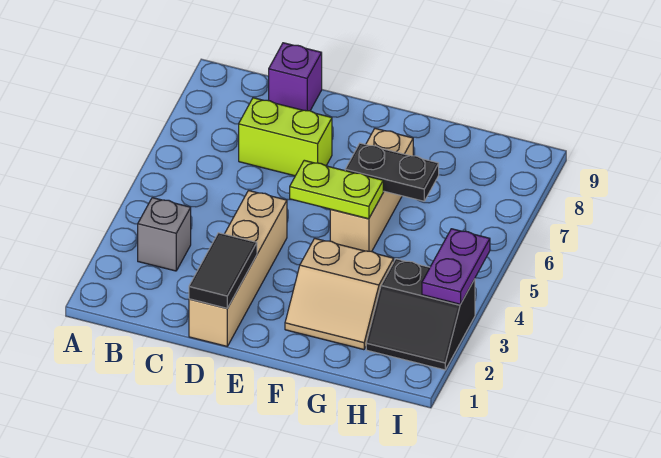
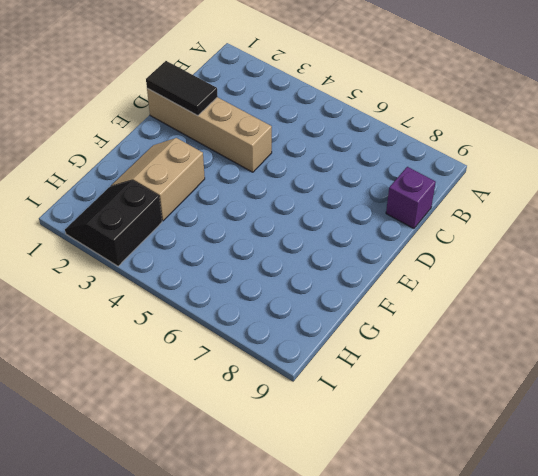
none -> grey 1x1 brick [138,198,191,271]
none -> lime 1x2 brick [239,98,332,176]

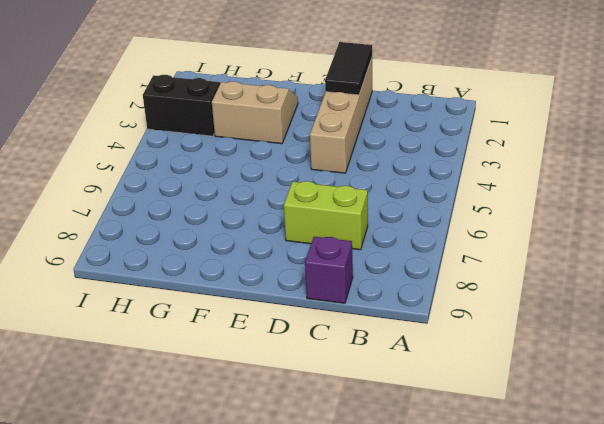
none -> grey 1x1 brick [138,198,191,271]
none -> tan 1x3 brick [330,128,413,251]

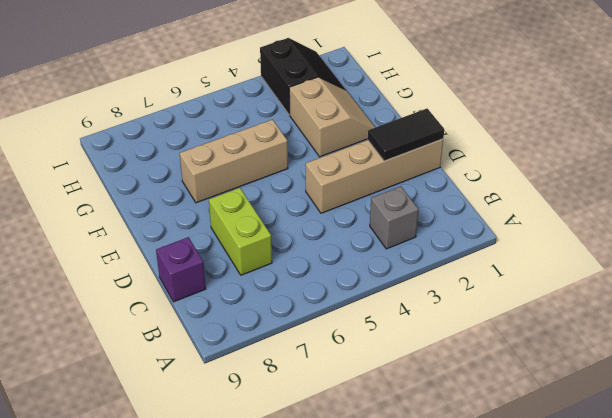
none -> lime 1x2 plate [290,160,383,219]
none -> black 1x2 plate [345,143,439,201]

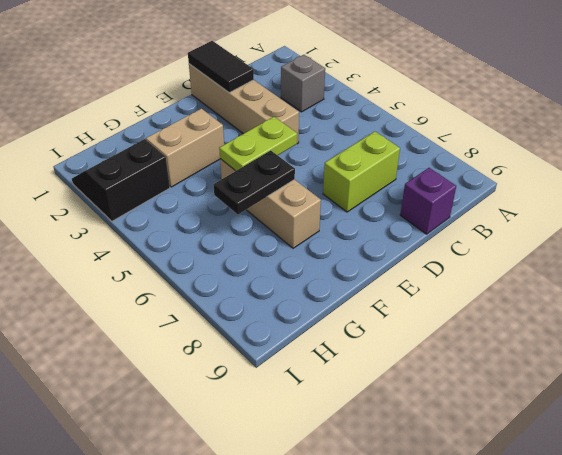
none -> purple 1x2 plate [422,229,490,304]

